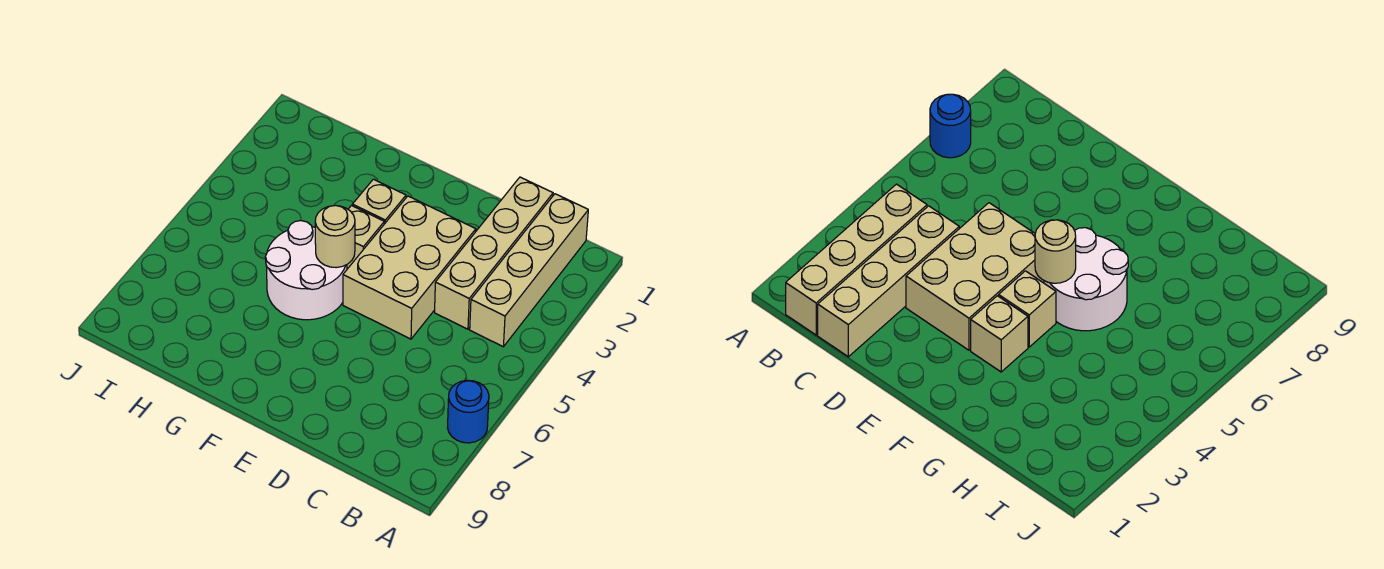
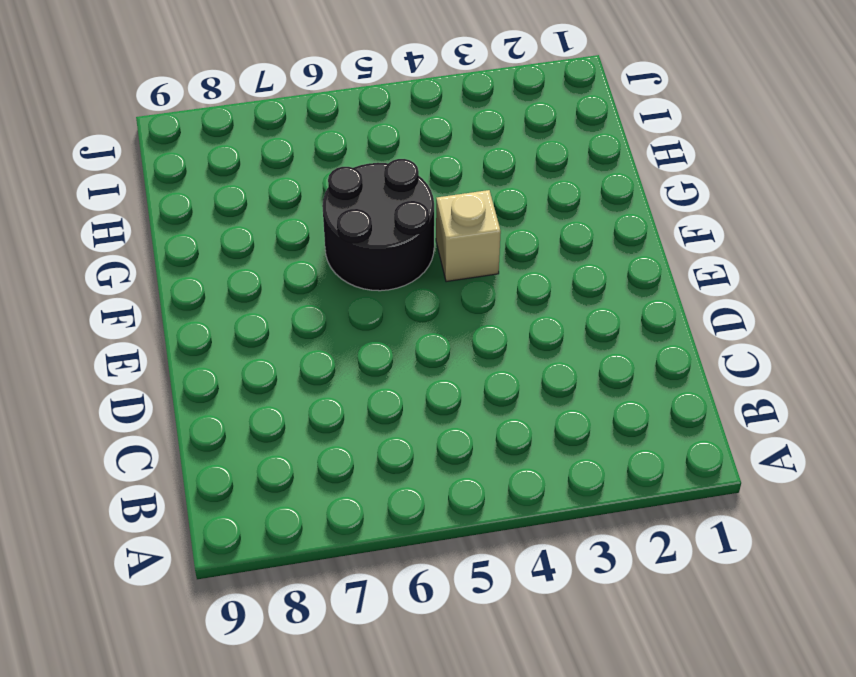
black 2x2 round brick [322,159,434,291] -> white 2x2 round brick [265,221,347,320]
none -> blue 1x1 round brick [448,380,489,443]
none -> tan 1x4 brick [470,194,588,347]

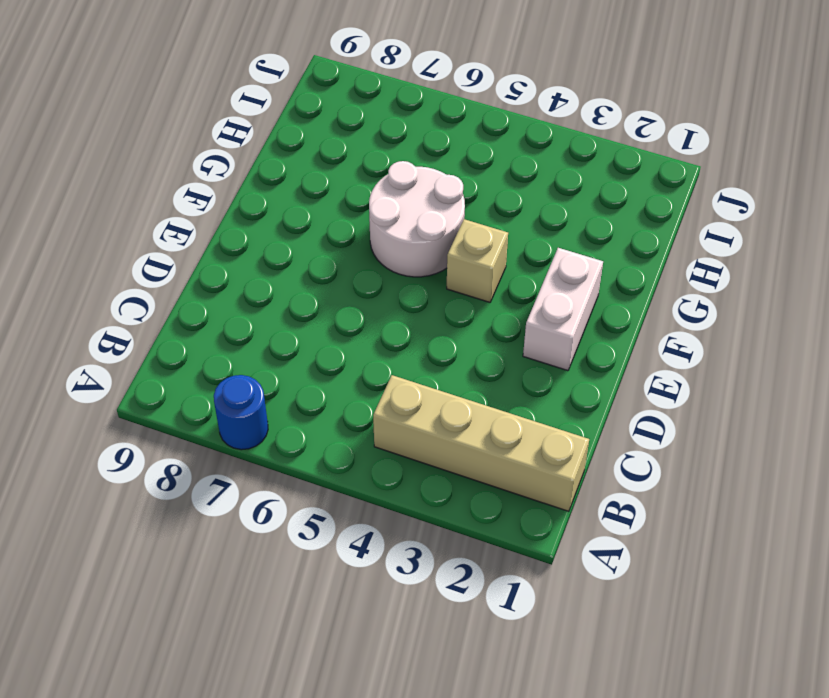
white 1x2 brick [523,248,603,371] -> none
none -> tan 1x4 brick [435,177,553,329]
none -> tan 2x3 brick [343,196,476,339]

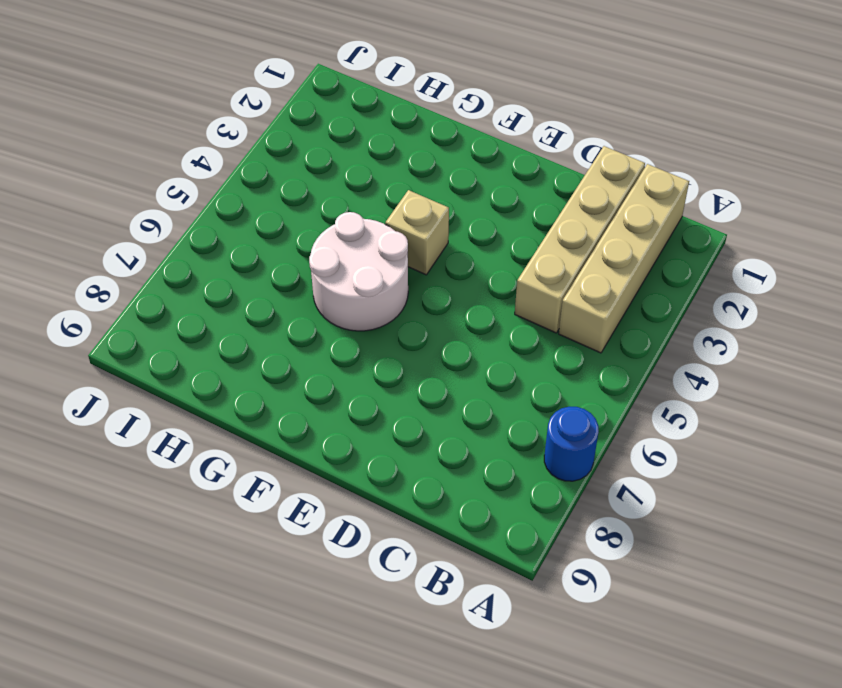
none -> tan 2x3 brick [343,196,476,339]
none -> tan 1x1 brick [352,179,406,224]

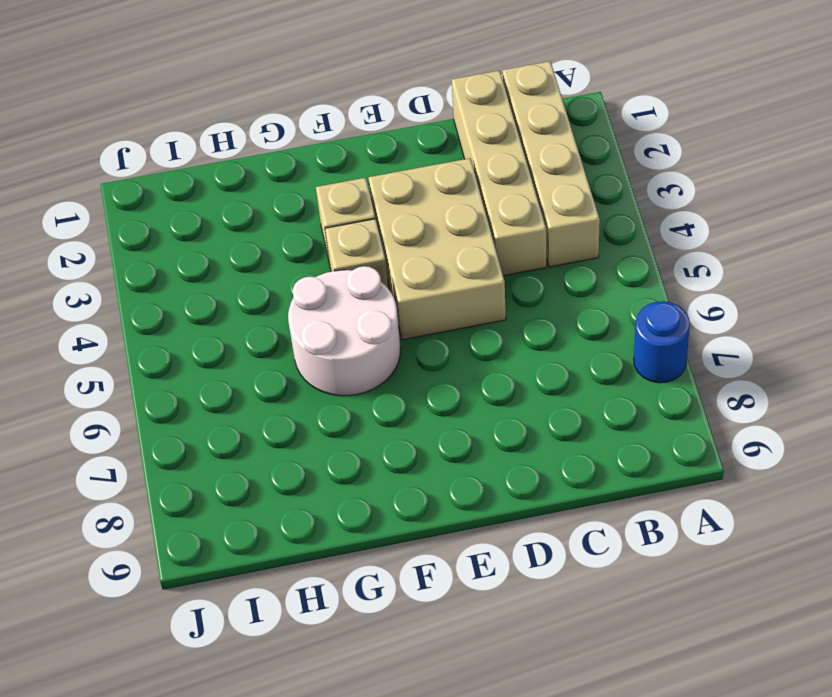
none -> tan 1x1 round brick [315,205,355,268]

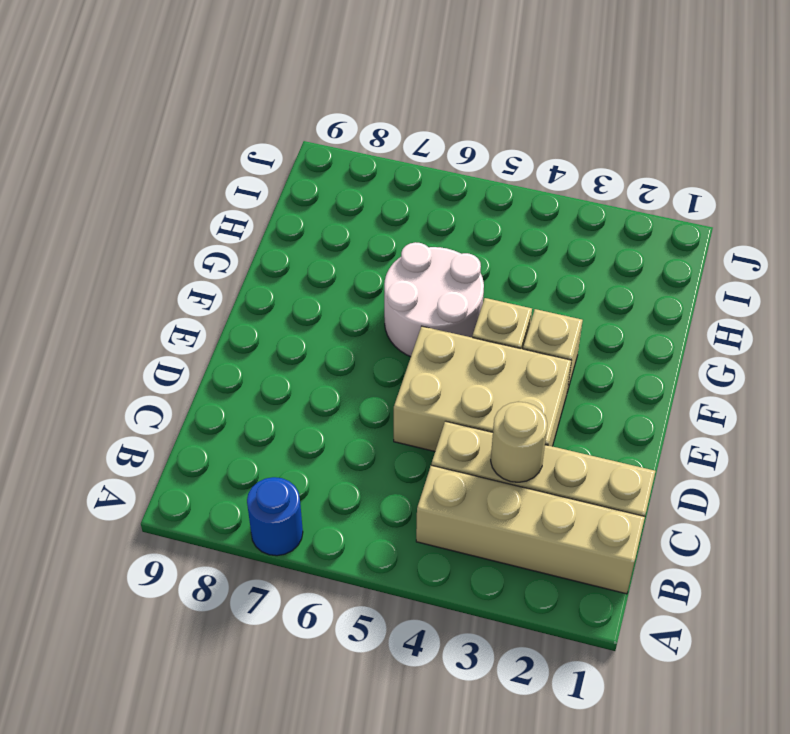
tan 1x1 round brick [491,402,547,482] -> tan 1x1 round brick moved to [315,205,355,268]

